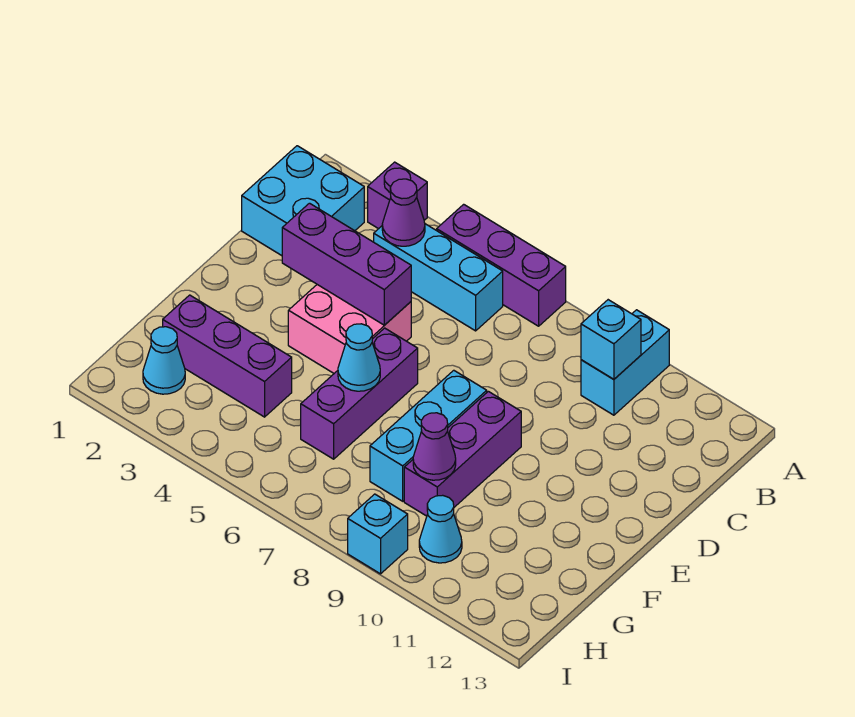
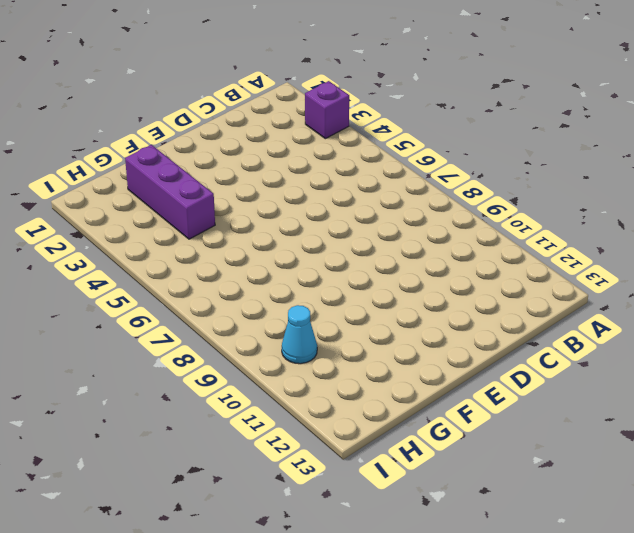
none -> purple 1x3 brick [437,204,566,326]
none -> cyan 1x2 brick [581,310,669,415]
none -> cyan 2x2 brick [242,146,364,256]

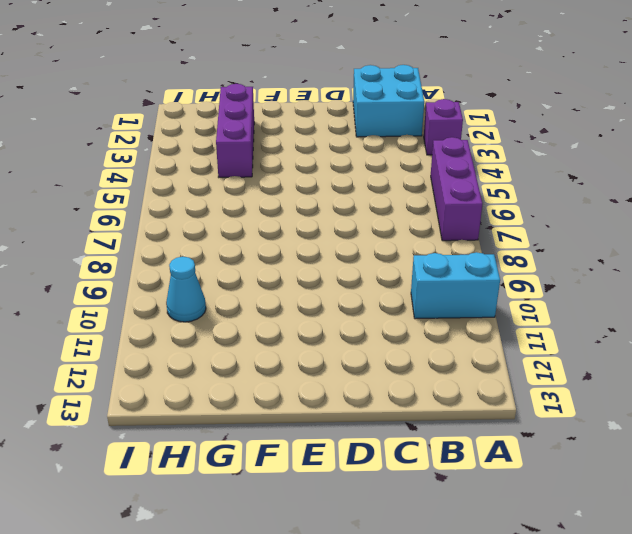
none -> cyan 1x3 brick [374,224,503,331]
none -> pink 2x2 brick [288,285,411,373]
none -> purple 1x3 brick [301,328,418,459]

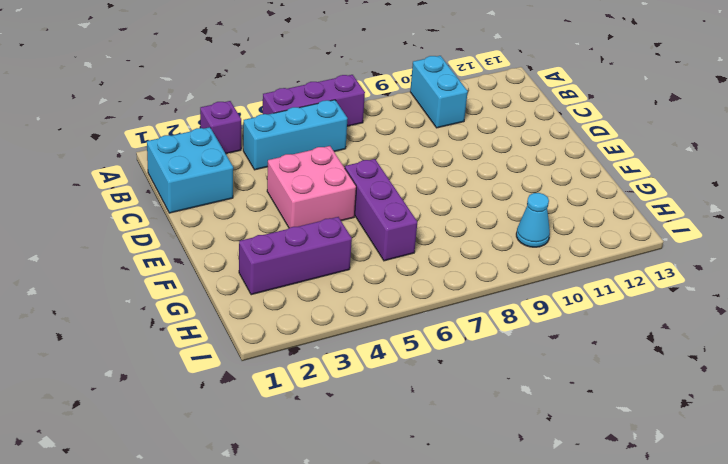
none -> cyan 1x3 brick [370,370,487,501]
none -> purple 1x3 brick [404,391,521,516]
none -> cyan 1x1 cone [143,327,185,394]

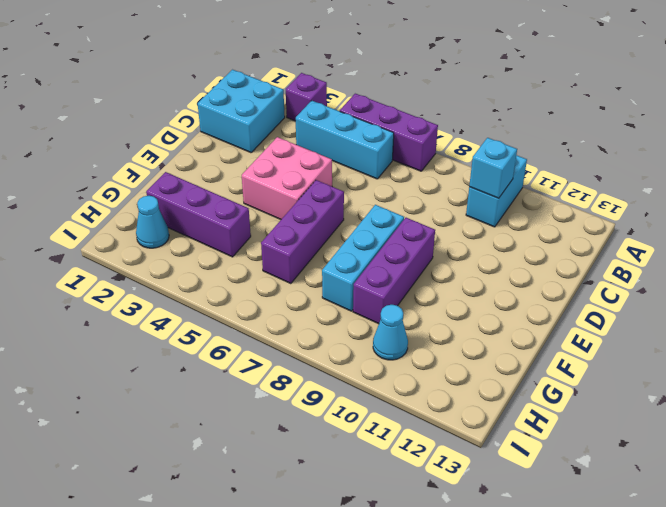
none -> cyan 1x1 brick [348,494,408,574]
none -> purple 1x1 cone [382,179,425,246]
none -> purple 1x3 brick [282,203,411,325]

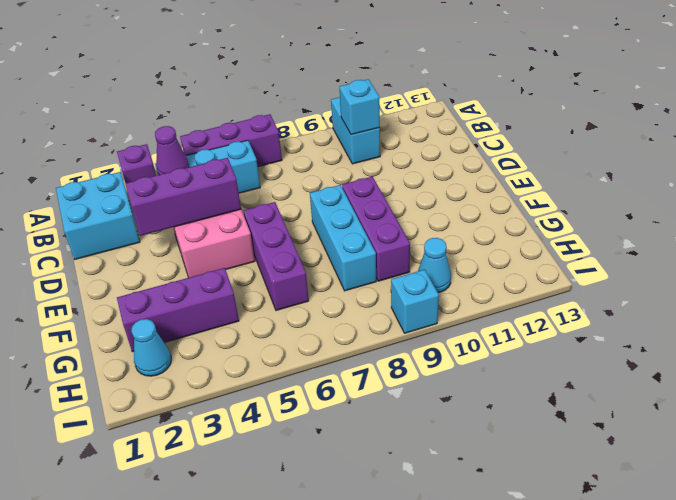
none -> cyan 1x1 cone [338,324,380,391]
none -> purple 1x1 cone [413,413,456,480]

